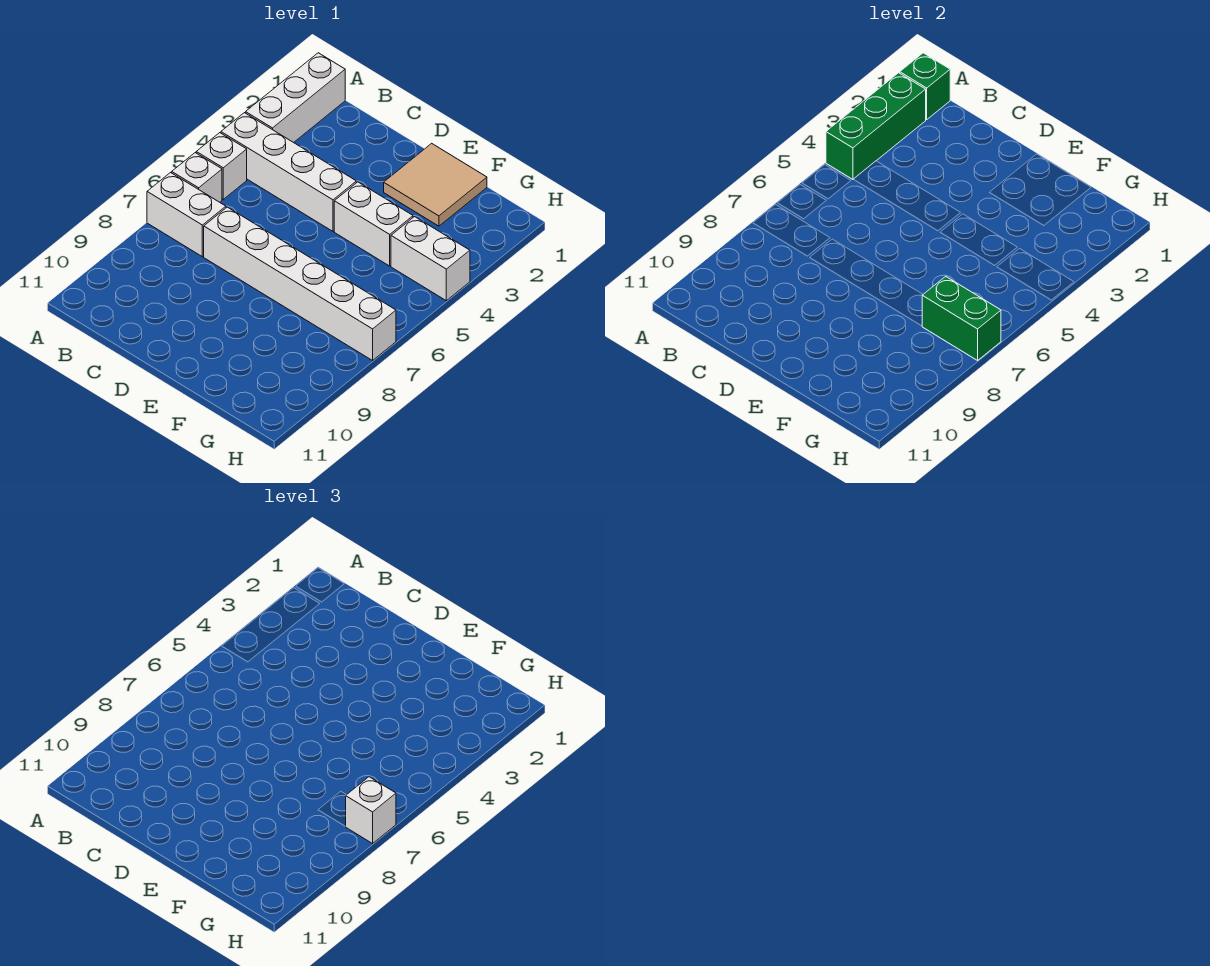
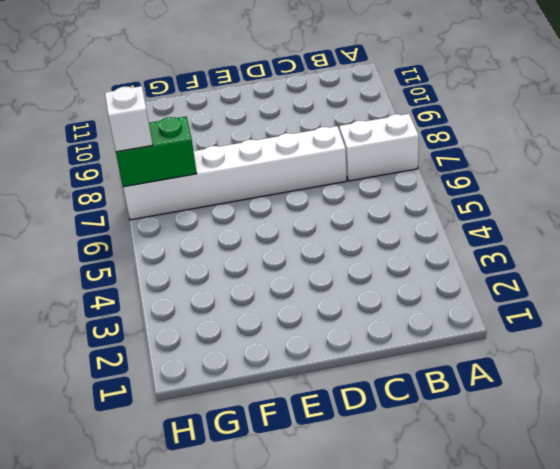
none -> white 1x3 brick [246,53,345,143]
none -> white 1x4 brick [221,113,356,231]
none -> white 1x1 brick [196,133,247,199]

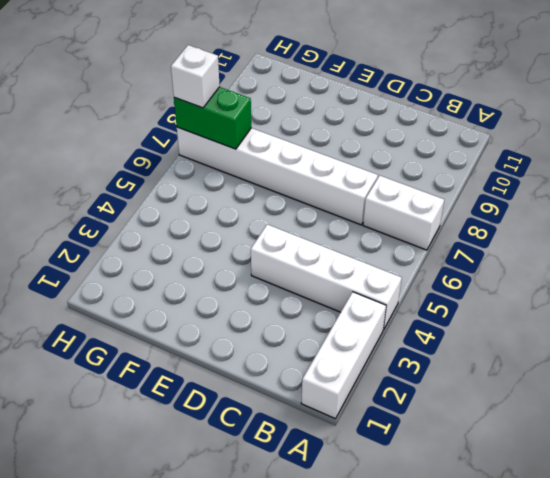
none -> white 1x1 brick [196,133,247,199]
none -> white 1x1 brick [172,153,222,202]
none -> tan 2x2 tile [384,143,487,226]

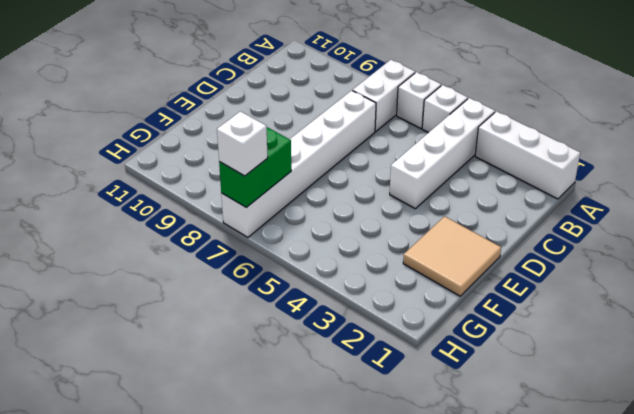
none -> white 1x2 brick [334,182,413,266]
none -> white 1x2 brick [391,217,470,301]
none -> green 1x1 brick [900,53,950,120]

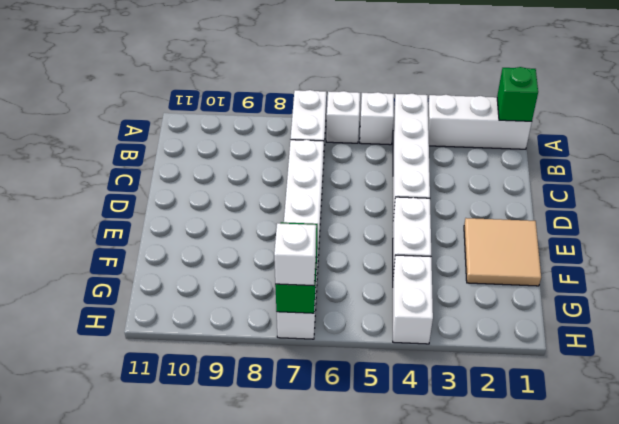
none -> green 1x3 brick [826,73,926,179]

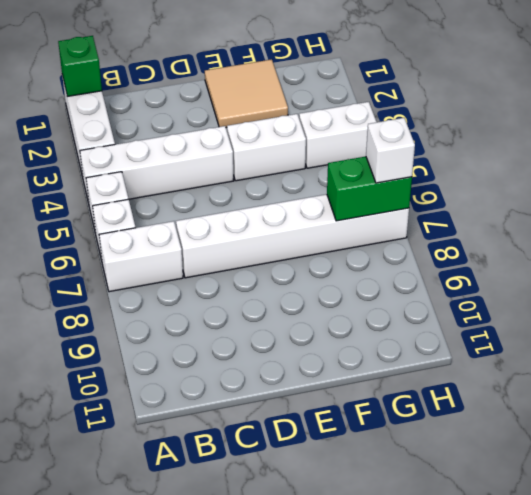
none -> green 1x3 brick [826,73,926,179]

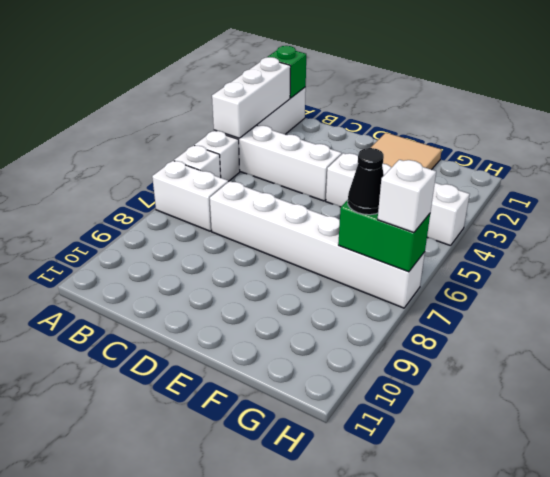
white 1x3 brick [212,57,291,138] -> green 1x3 brick [826,73,926,179]
black 1x1 cone [348,148,384,215] -> none

